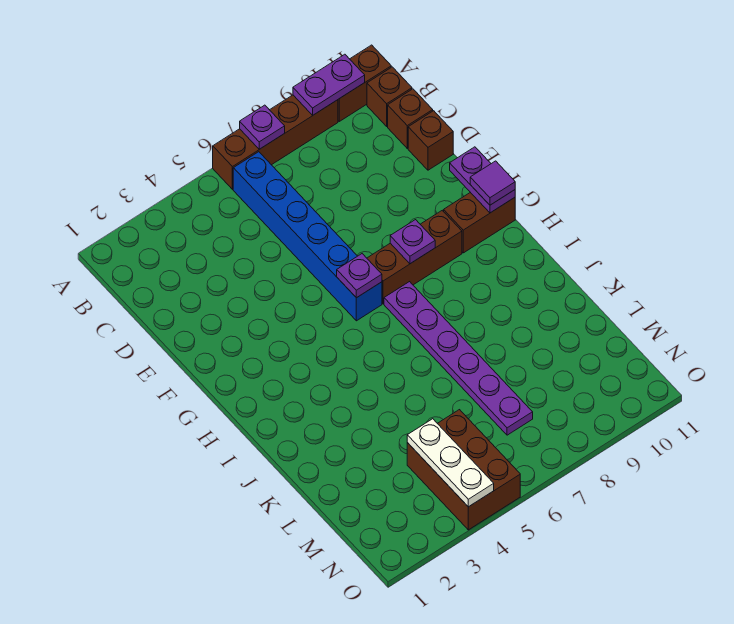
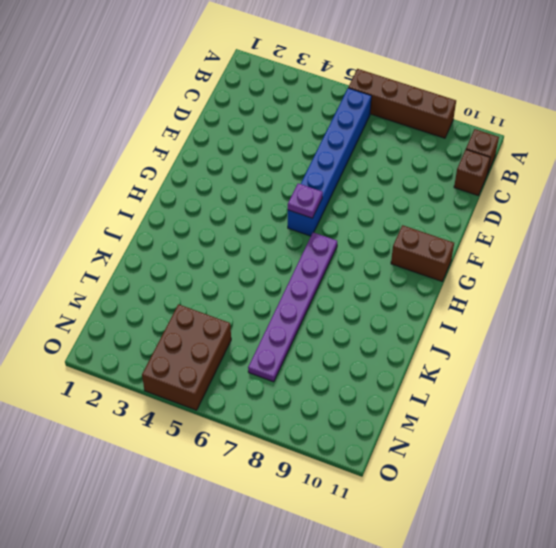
none -> brown 1x2 brick [338,45,391,121]
none -> brown 1x1 brick [408,111,453,170]
none -> brown 1x3 brick [367,210,462,304]

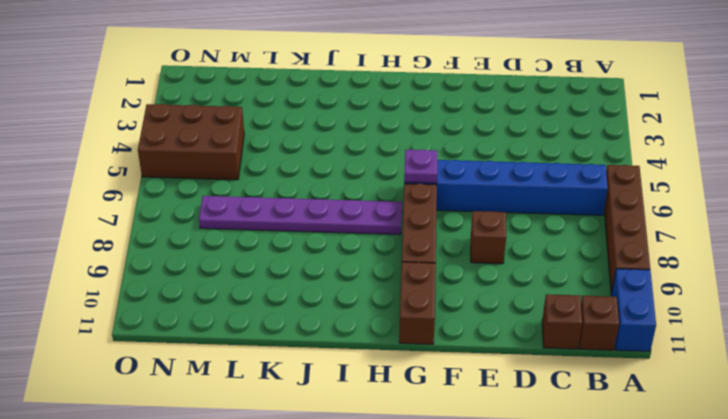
blue 1x2 brick [611,269,656,352] -> brown 1x2 brick [338,45,391,121]
brown 1x1 brick [471,211,506,264] -> brown 1x1 brick moved to [408,111,453,170]
none -> purple 1x1 plate [240,105,285,149]
none -> purple 1x2 plate [293,54,365,115]
none -> purple 1x2 plate [450,147,515,213]

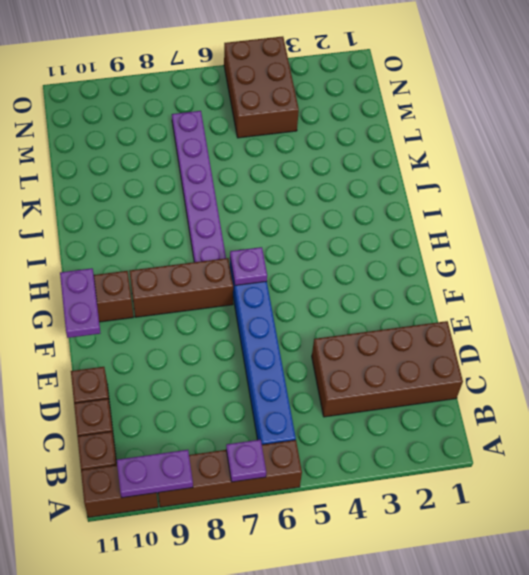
brown 2x4 brick [312,321,463,417] -> none
none -> purple 1x1 plate [390,220,435,264]
none -> white 1x3 plate [407,419,494,507]
none -> purple 1x1 tile [470,161,515,205]

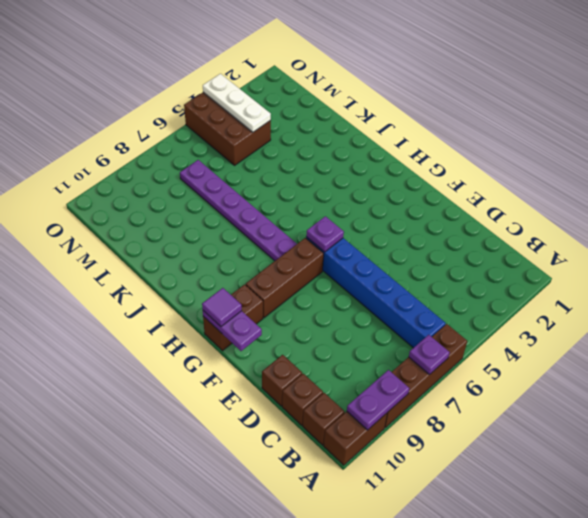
none -> purple 1x1 plate [390,220,435,264]

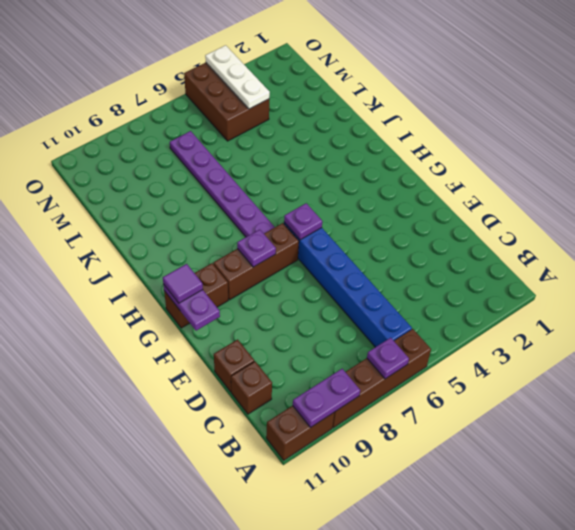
none -> brown 1x1 brick [367,67,412,126]

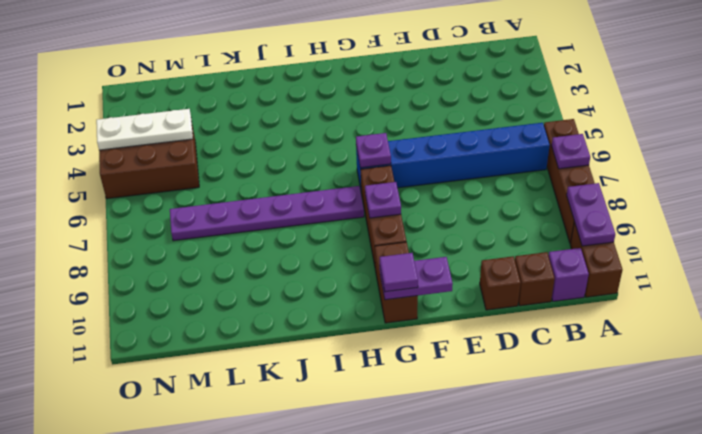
purple 1x1 brick [548,248,589,301] -> brown 1x1 brick [367,67,412,126]

